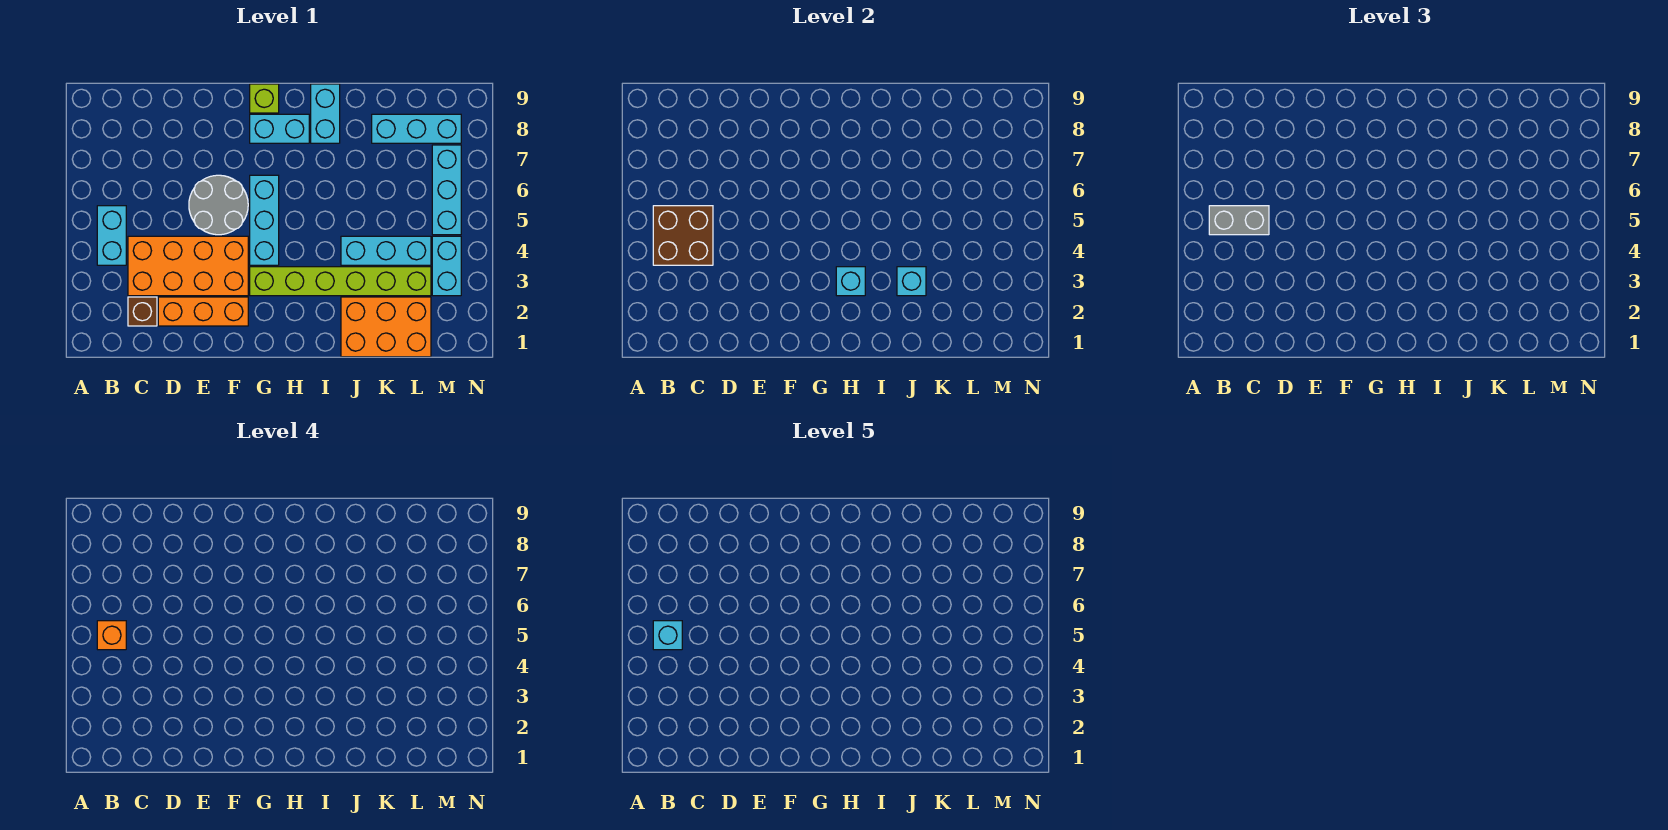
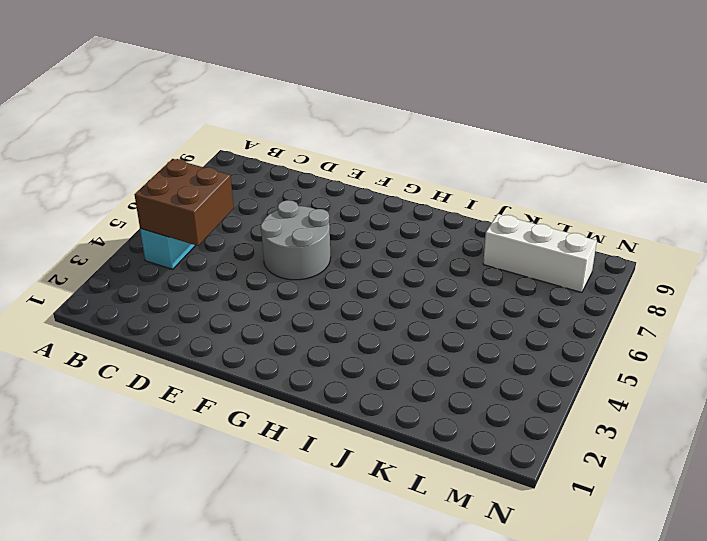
white 1x3 brick [483,214,597,293] -> cyan 1x3 brick [372,114,461,143]
none -> brown 1x1 brick [128,297,157,326]
none -> orange 2x4 brick [128,236,248,296]
none -> orange 1x3 brick [158,297,248,326]

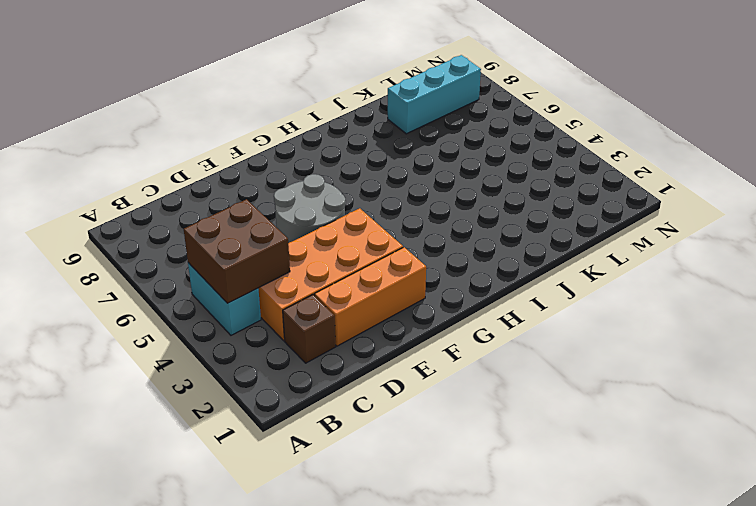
none -> lime 1x6 brick [250,267,431,296]
none -> cyan 1x3 brick [250,175,279,265]
none -> cyan 1x2 brick [250,114,309,143]

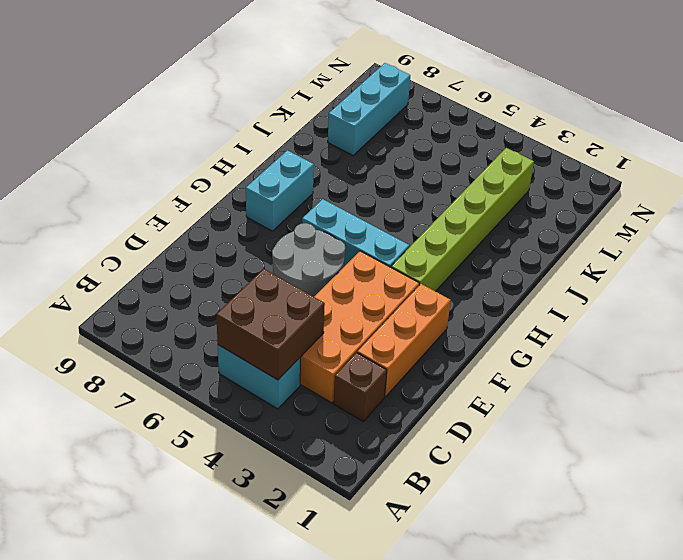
none -> lime 1x1 brick [250,84,279,113]
none -> cyan 1x2 brick [311,84,340,143]
none -> orange 2x3 brick [341,297,431,357]

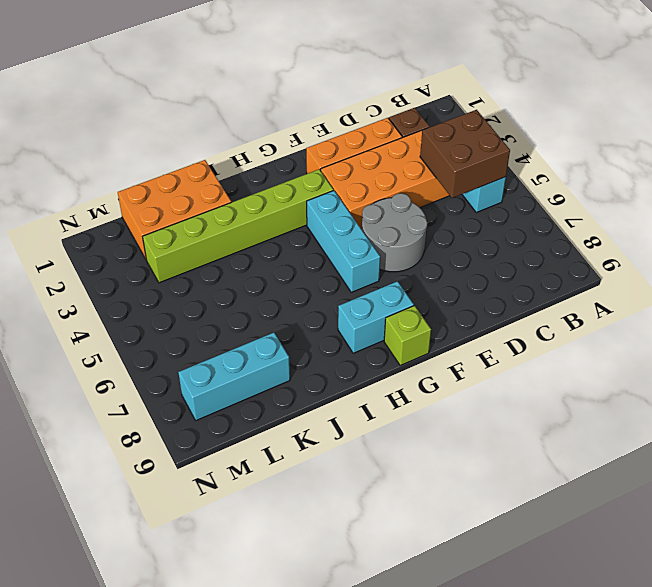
none -> cyan 1x2 brick [311,84,340,143]
none -> cyan 1x3 brick [341,236,431,265]
none -> cyan 1x2 brick [432,236,461,296]

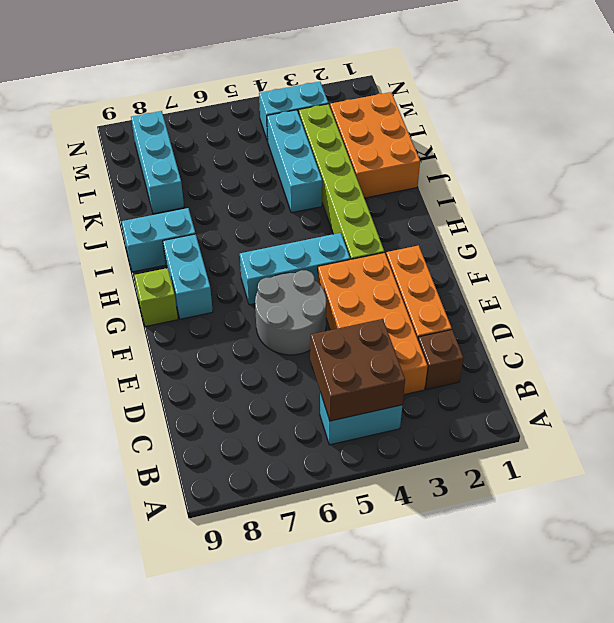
none -> cyan 1x3 brick [432,145,461,235]
none -> cyan 1x1 brick [836,267,865,296]
none -> cyan 1x1 brick [897,267,926,296]

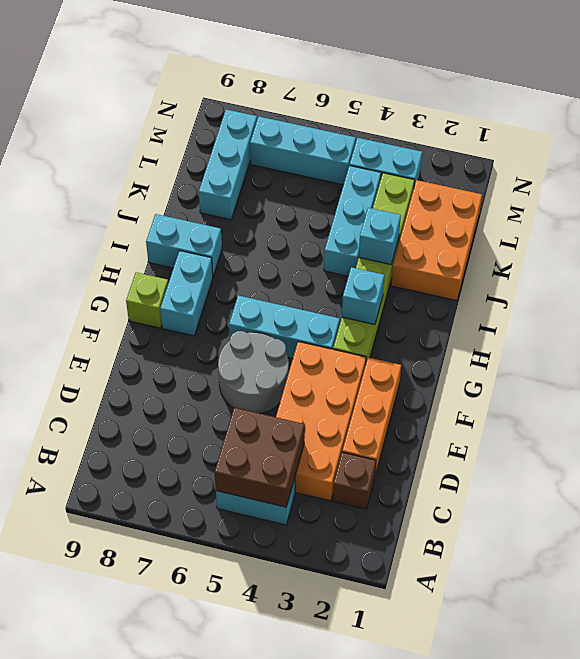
none -> grey 1x2 brick [1209,206,1269,235]
none -> orange 1x1 brick [97,621,126,650]
none -> cyan 1x1 brick [653,621,682,650]

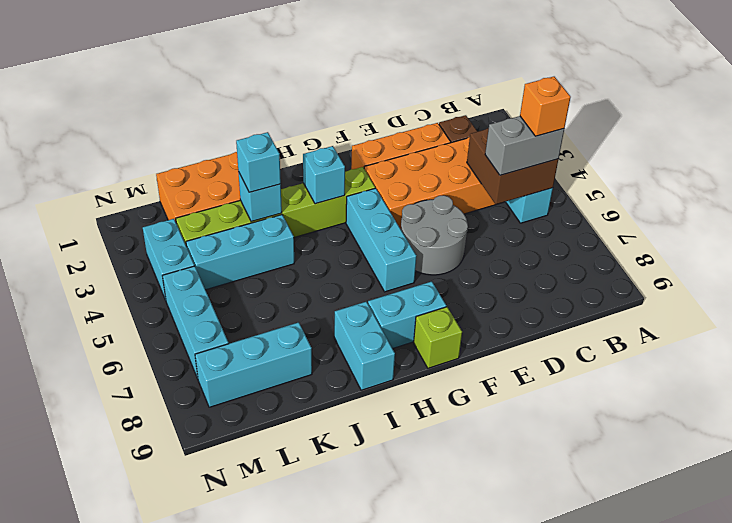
cyan 1x1 brick [236,132,281,192] -> cyan 1x1 brick moved to [653,621,682,650]

